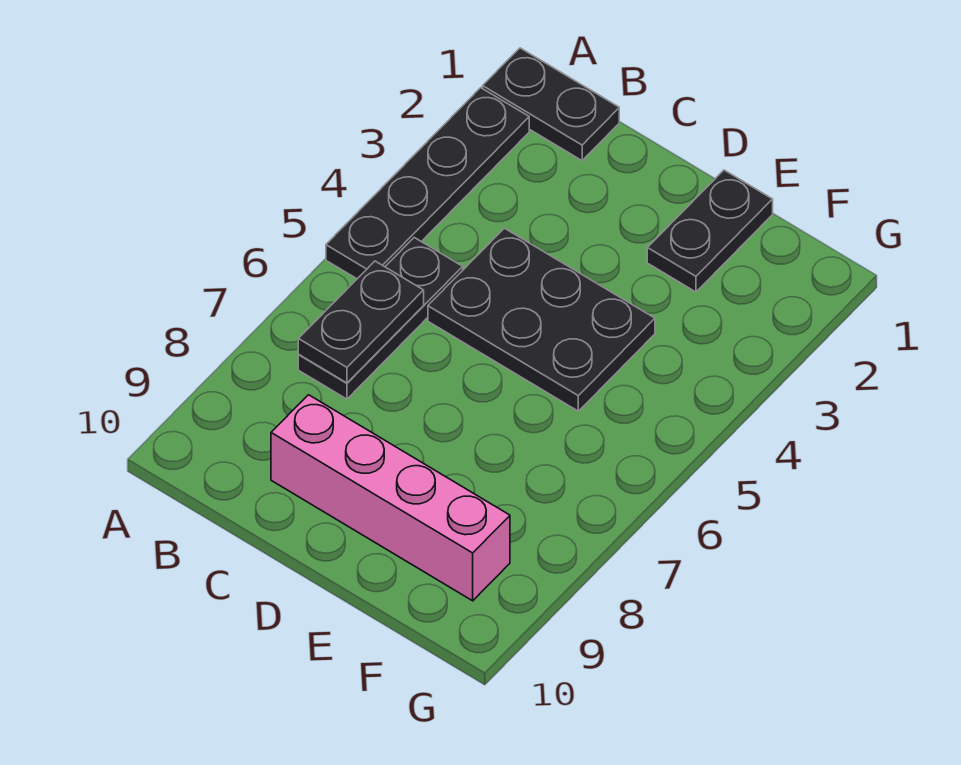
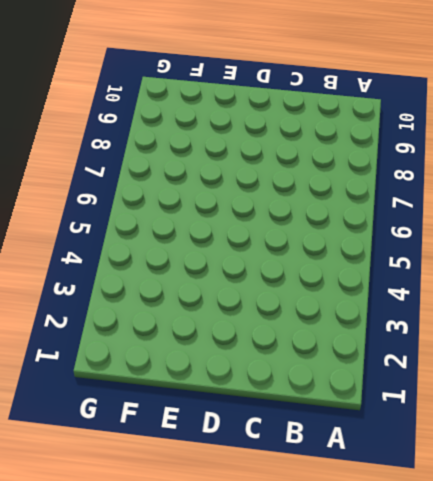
none -> black 1x2 plate [483,48,619,161]
none -> black 1x4 plate [326,88,529,279]

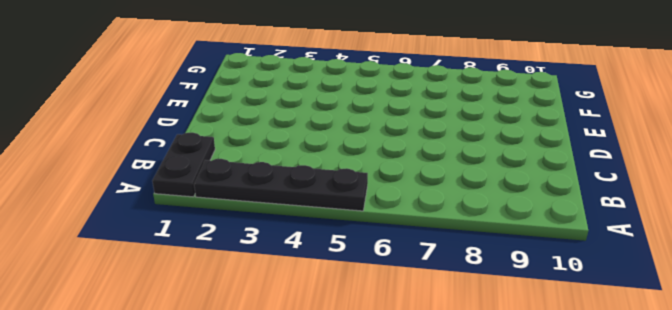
none -> black 1x3 plate [298,238,463,399]
none -> black 2x3 plate [428,228,655,411]

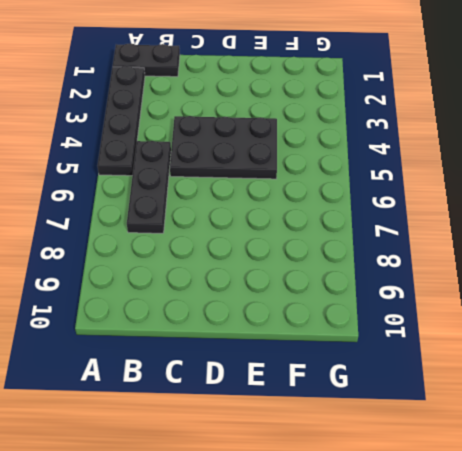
none -> pink 1x4 brick [271,395,510,601]
none -> black 1x2 plate [647,170,773,292]

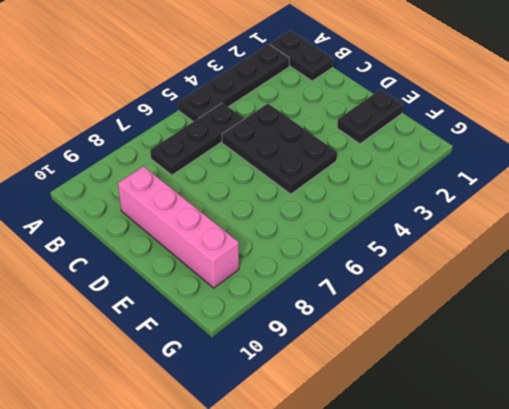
none -> black 1x2 plate [298,261,424,383]

